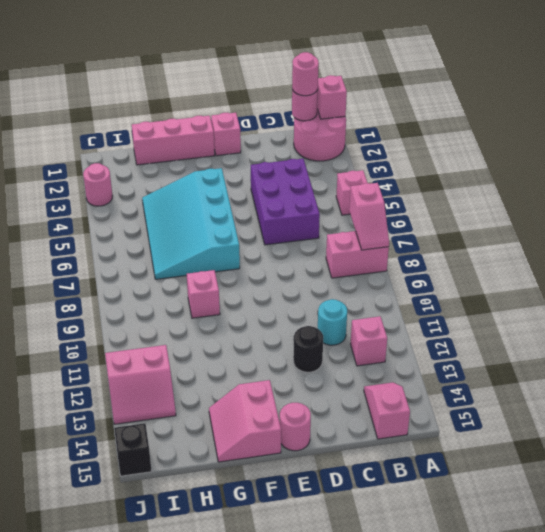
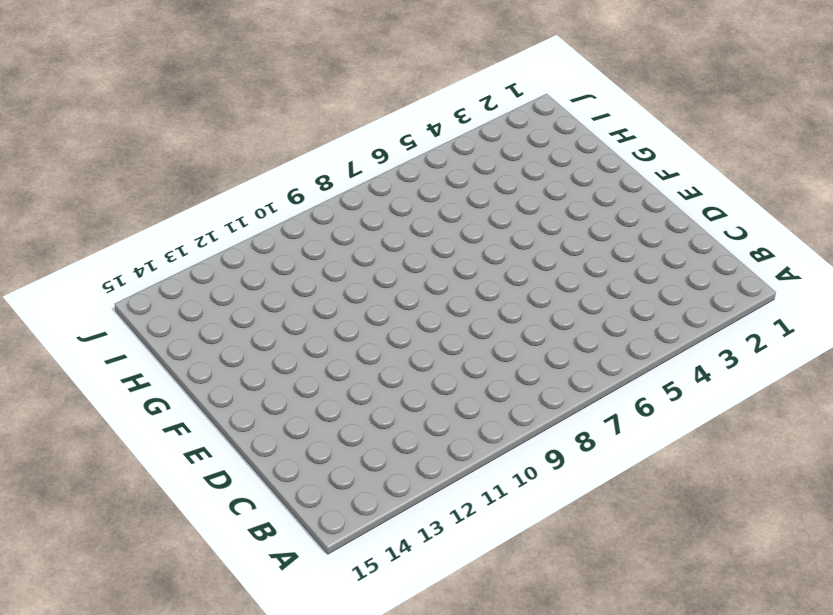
none -> pink 2x2 round brick [294,109,346,161]
none -> pink 1x1 brick [336,170,367,215]
none -> pink 1x2 brick [326,231,389,278]

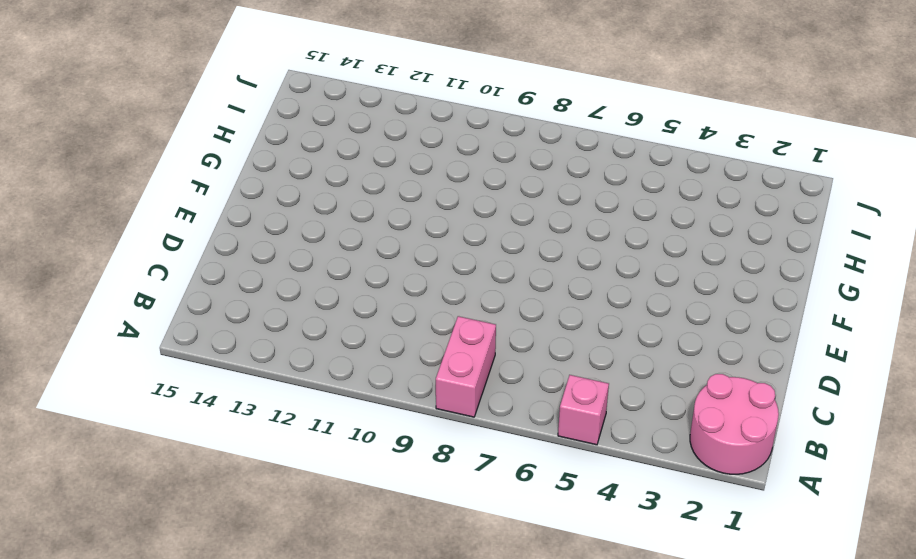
none -> pink 1x1 brick [350,316,387,366]
none -> pink 1x2 slope [364,382,410,439]
none -> purple 2x3 brick [251,159,320,245]

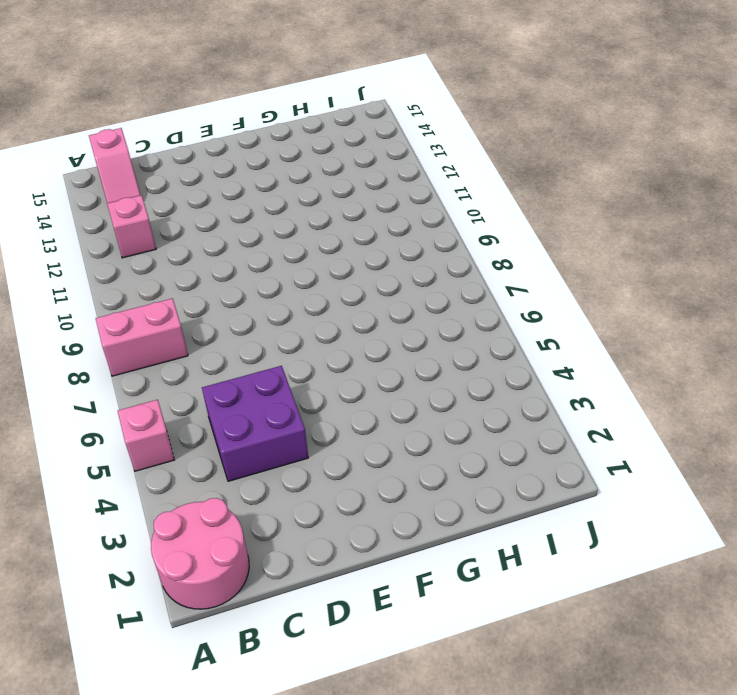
purple 2x2 brick [202,366,308,481] -> purple 2x3 brick [251,159,320,245]
none -> cyan 1x1 round brick [318,299,347,345]
none -> black 1x1 round brick [293,326,323,372]
none -> pink 1x1 brick [211,113,241,156]

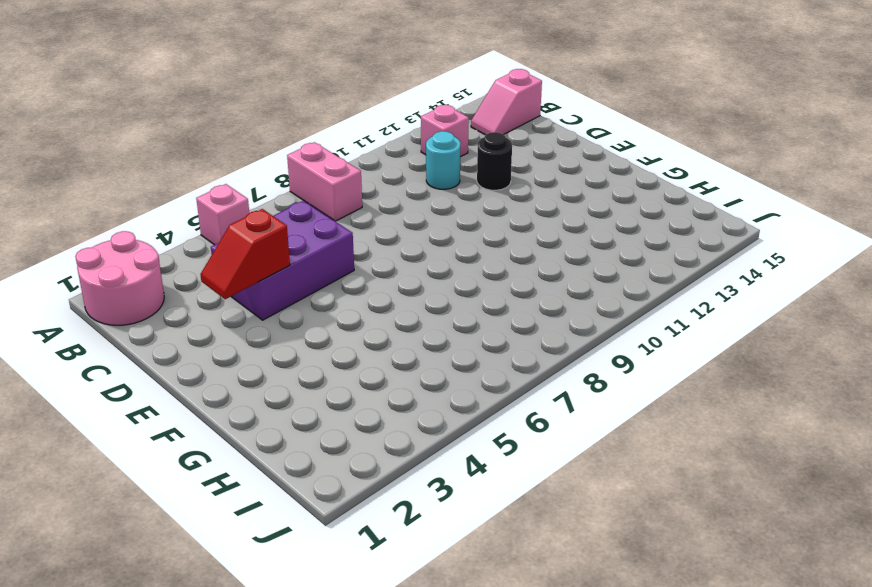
red 1x2 slope [200,209,290,299] -> none
none -> pink 1x1 brick [211,113,241,156]
none -> pink 1x1 round brick [280,403,311,451]
none -> pink 1x3 brick [132,116,215,165]

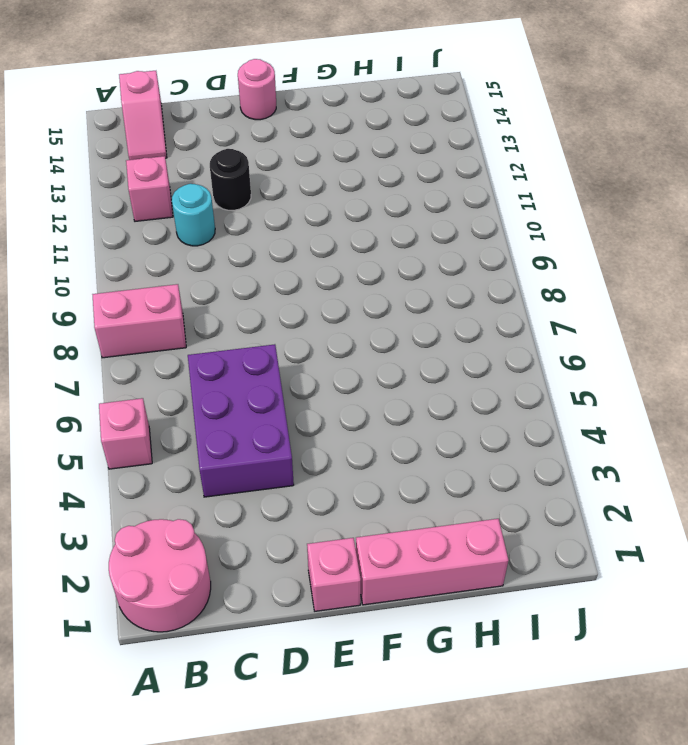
none -> cyan 3x4 slope [142,168,240,279]
none -> pink 2x2 slope [209,380,281,462]
none -> pink 1x1 brick [187,270,220,318]

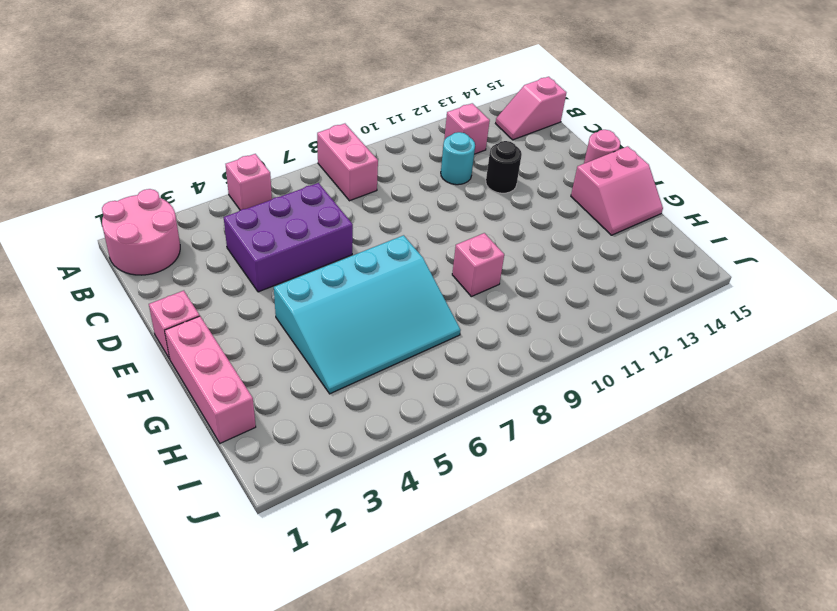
none -> pink 2x2 slope [105,345,176,424]
none -> pink 1x1 round brick [83,163,112,206]
none -> black 1x1 brick [114,423,152,476]

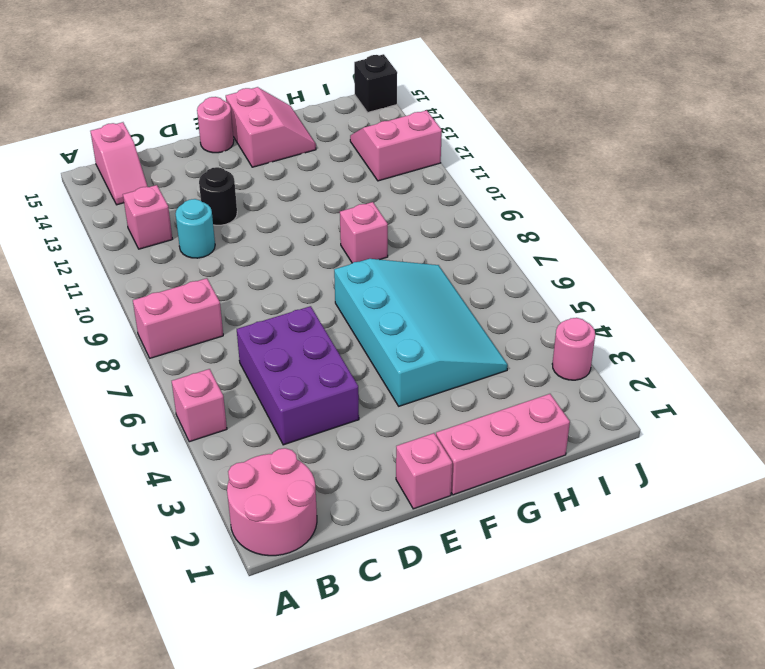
none -> pink 1x1 brick [317,75,347,119]
none -> pink 1x2 slope [349,183,389,250]
none -> pink 1x1 round brick [292,90,318,121]

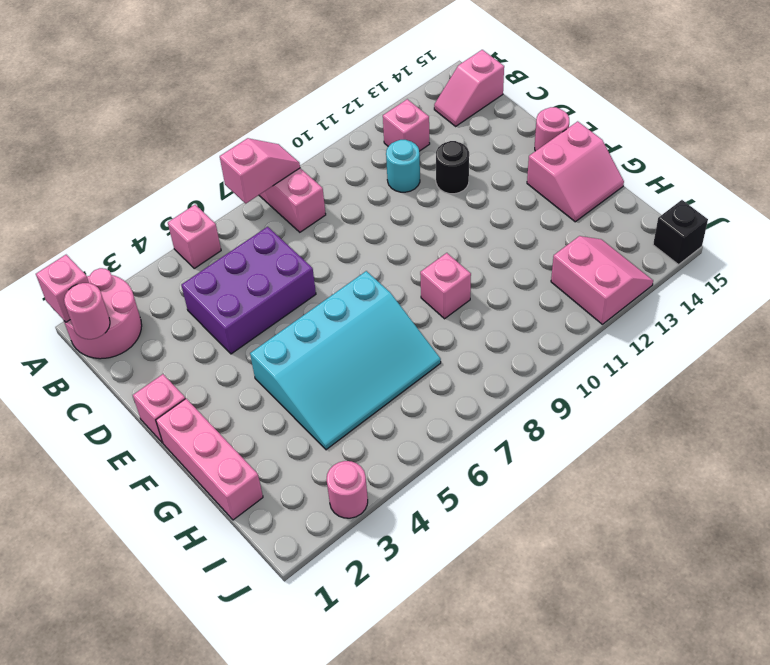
none -> pink 1x1 round brick [292,52,319,96]

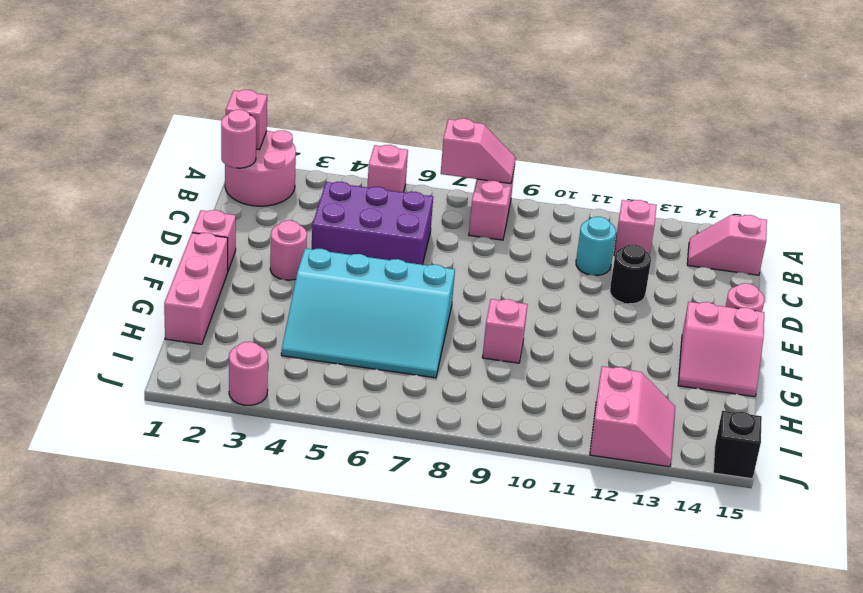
pink 1x1 round brick [270,220,307,280] -> pink 1x1 round brick moved to [292,52,319,96]

